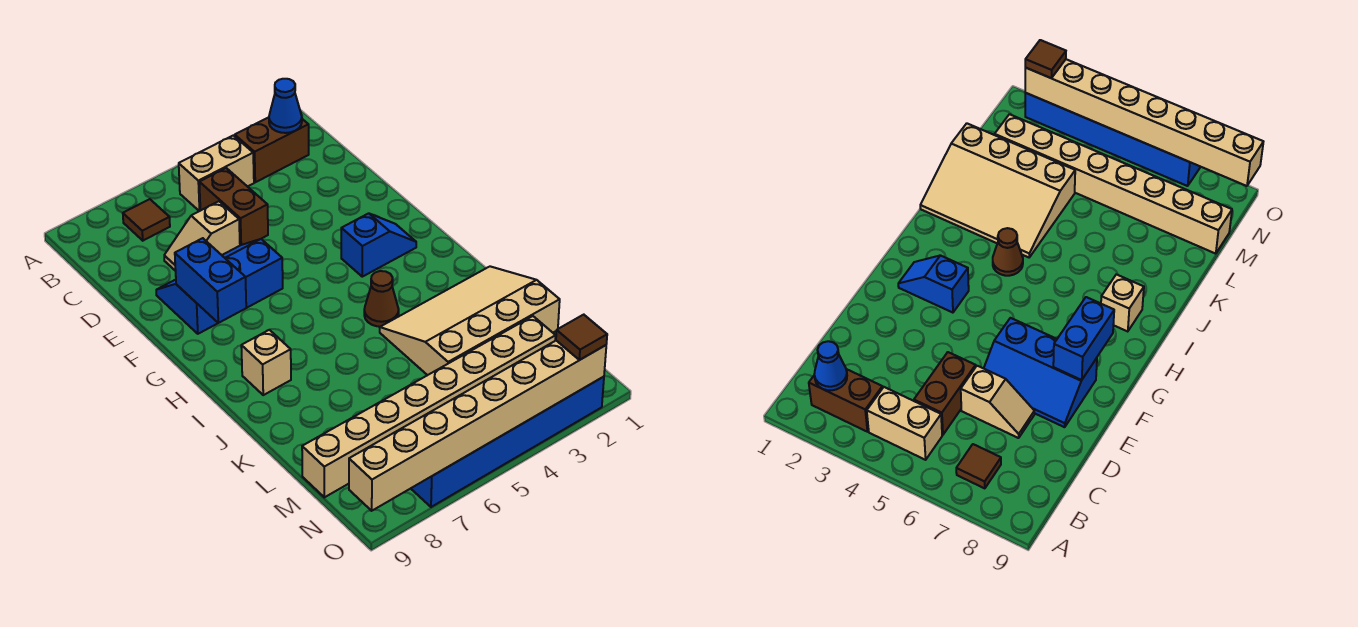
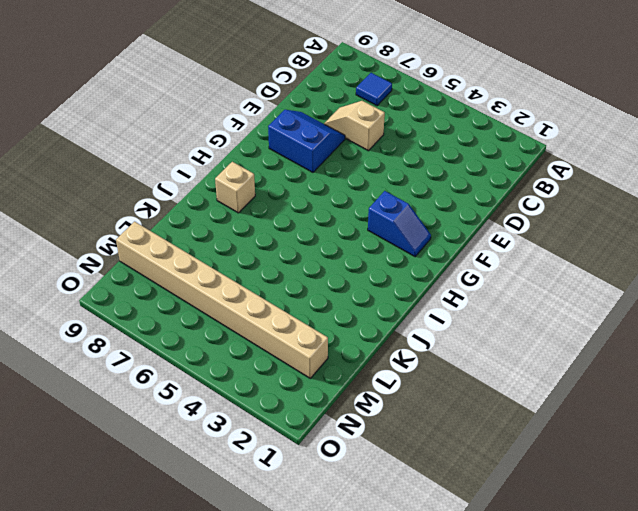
blue 1x1 tile [356,73,392,106] -> brown 1x1 tile [123,199,170,241]
blue 2x2 slope [268,110,345,172] -> blue 2x3 slope [156,239,283,334]
none -> brown 1x2 brick [235,117,309,182]
none -> tan 1x2 brick [179,135,254,211]
none -> brown 1x2 brick [199,168,268,245]

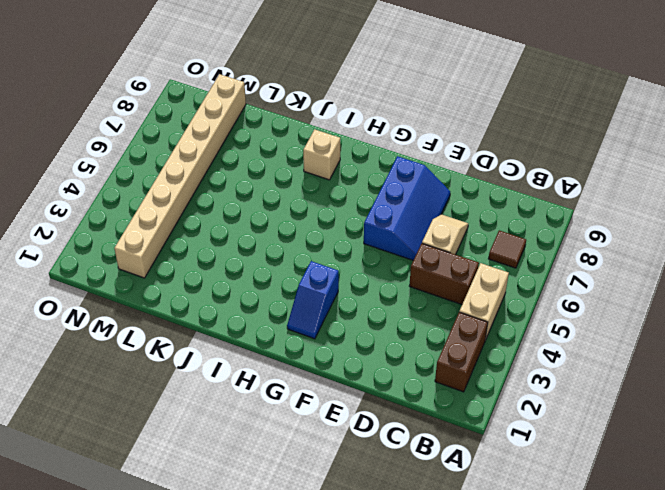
none -> brown 1x1 cone [364,271,399,327]
none -> tan 3x4 slope [380,266,560,375]
none -> blue 1x6 brick [411,377,604,507]

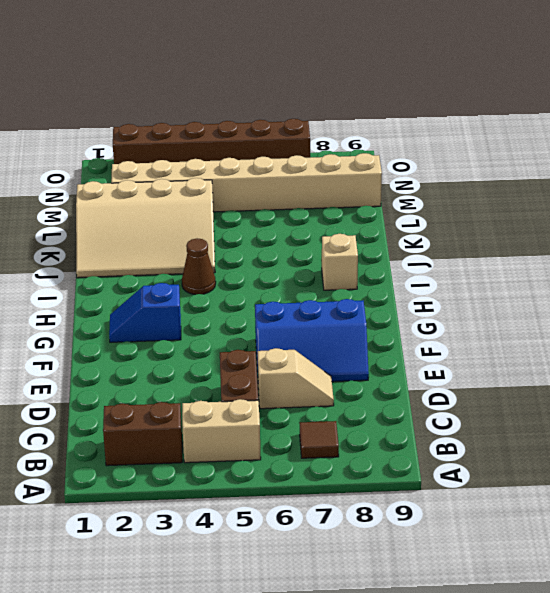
brown 1x6 brick [113,119,310,164] -> blue 1x6 brick [411,377,604,507]
none -> blue 1x1 cone [269,79,302,133]
none -> blue 1x2 brick [175,238,246,323]
none -> tan 1x8 brick [349,341,606,511]

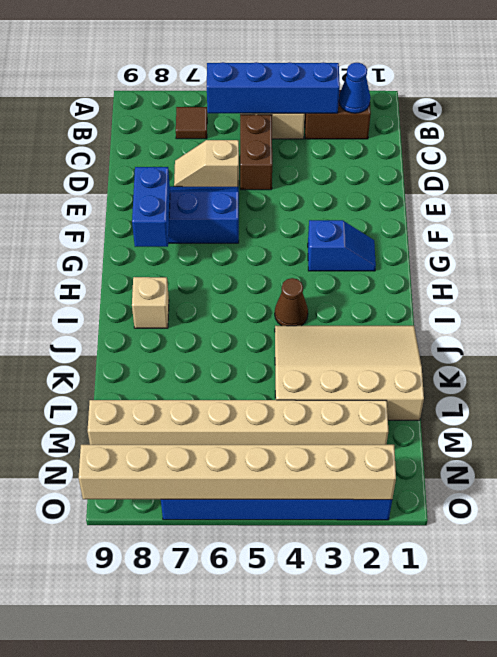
blue 1x4 brick [207,62,340,114] -> none
none -> brown 1x1 tile [556,315,607,360]

